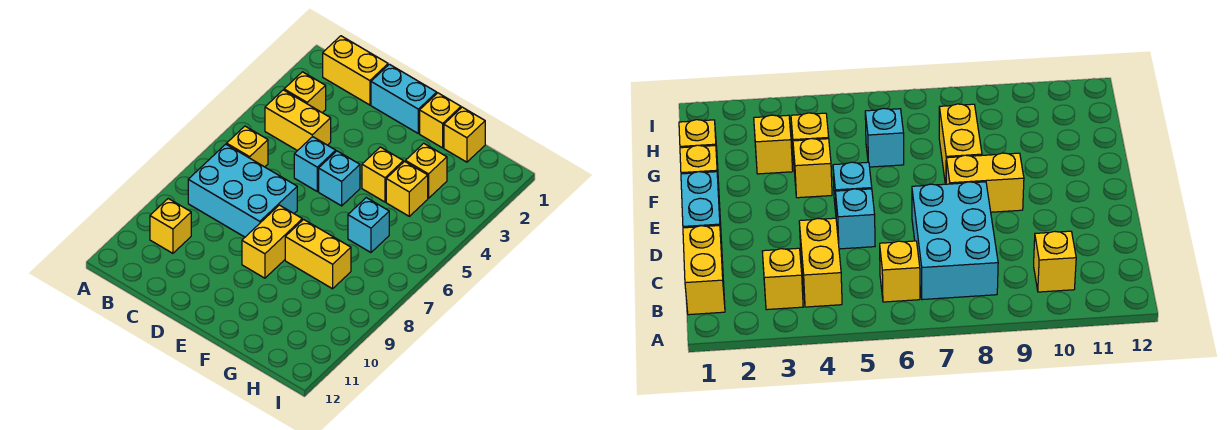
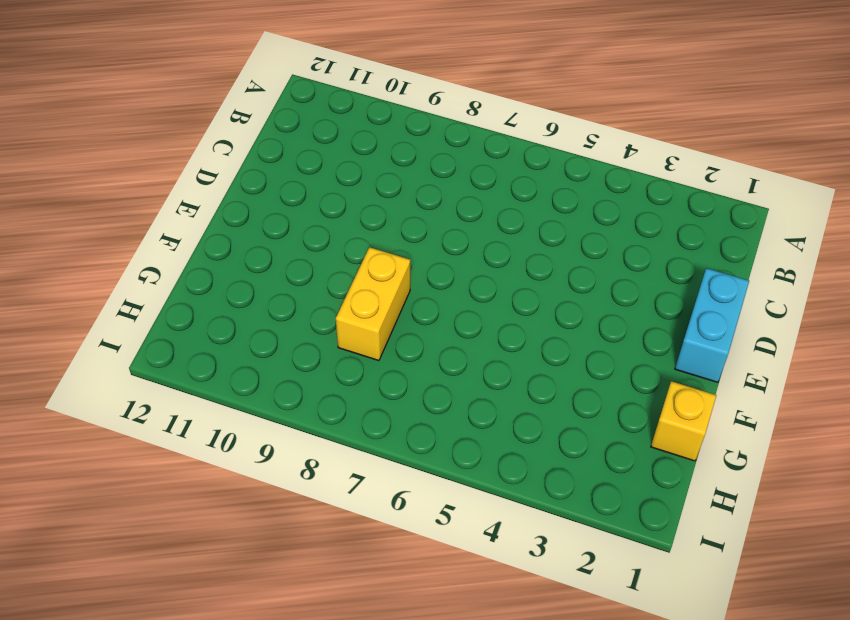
none -> yellow 1x2 brick [323,36,388,105]
none -> yellow 1x1 brick [284,72,326,113]
none -> yellow 1x2 brick [265,90,331,151]

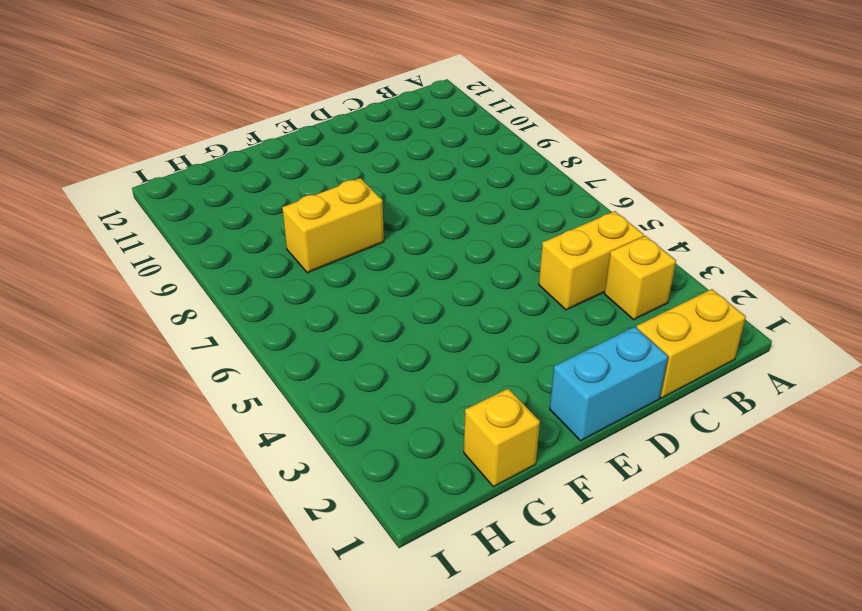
none -> yellow 1x1 brick [227,126,268,167]
none -> cyan 2x3 brick [188,144,297,237]
none -> yellow 1x1 brick [150,199,191,253]

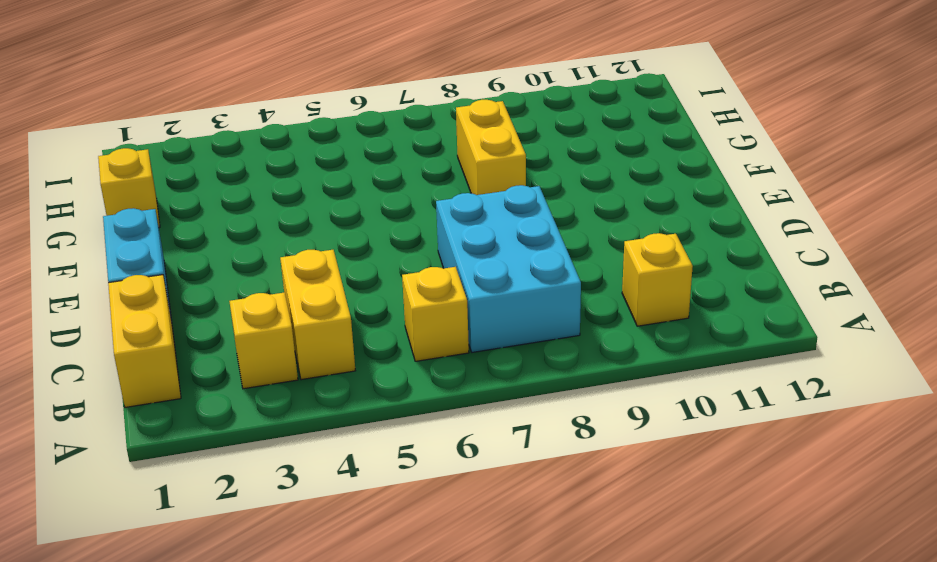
none -> cyan 1x1 brick [294,137,336,191]
none -> cyan 1x1 brick [319,151,360,206]
none -> yellow 1x2 brick [242,205,302,278]

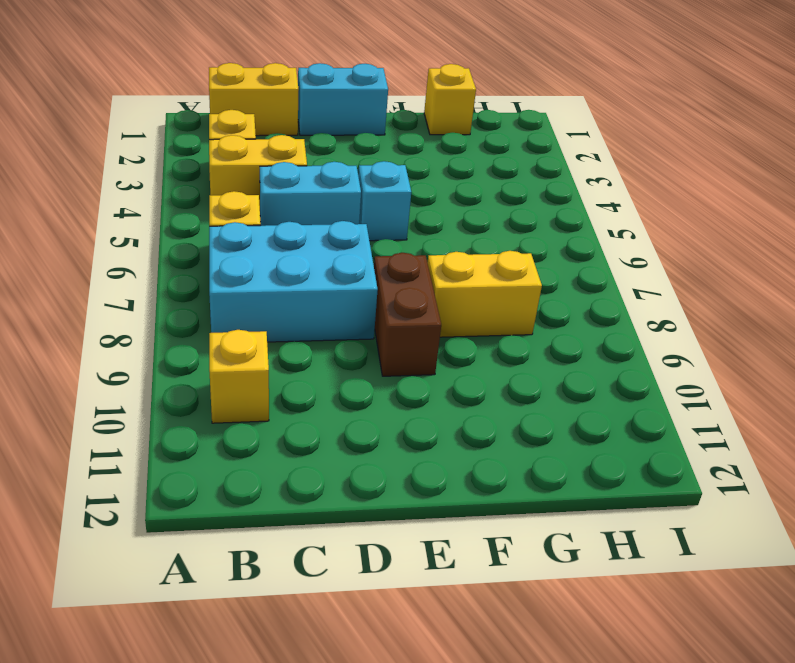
cyan 1x2 brick [260,162,361,226] -> cyan 1x1 brick [294,137,336,191]
brown 1x2 brick [374,253,441,376] -> yellow 1x2 brick [242,205,302,278]
none -> yellow 1x1 brick [420,93,461,148]
none -> yellow 1x1 brick [362,147,403,202]
none -> yellow 1x1 brick [405,143,447,198]

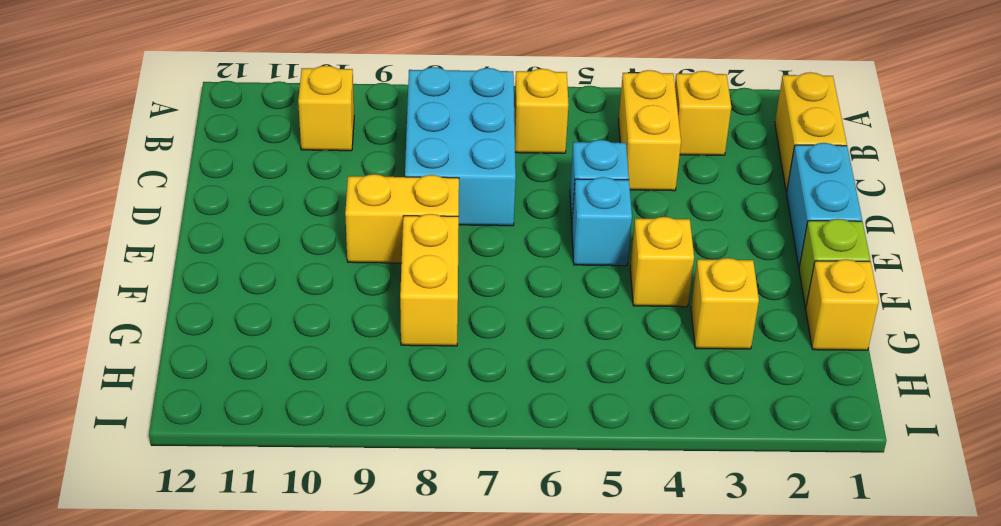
lime 1x1 brick [799,219,870,308] -> yellow 1x1 brick [420,93,461,148]
none -> yellow 1x1 brick [386,161,428,216]
none -> cyan 1x1 brick [348,198,389,252]

